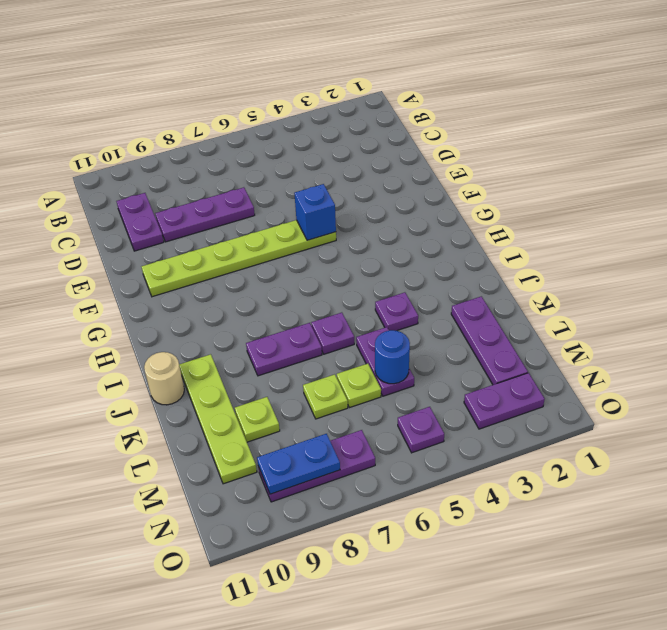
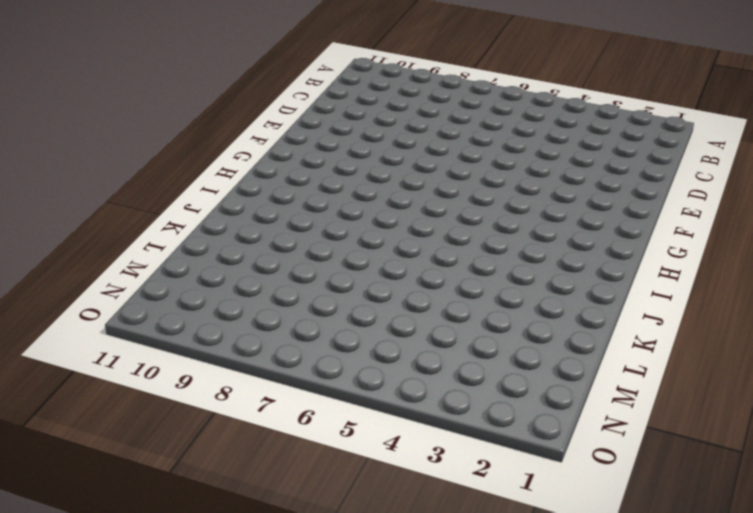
none -> purple 1x2 plate [116,193,164,251]
none -> purple 1x3 plate [155,187,255,242]
none -> lime 1x6 plate [142,220,336,297]

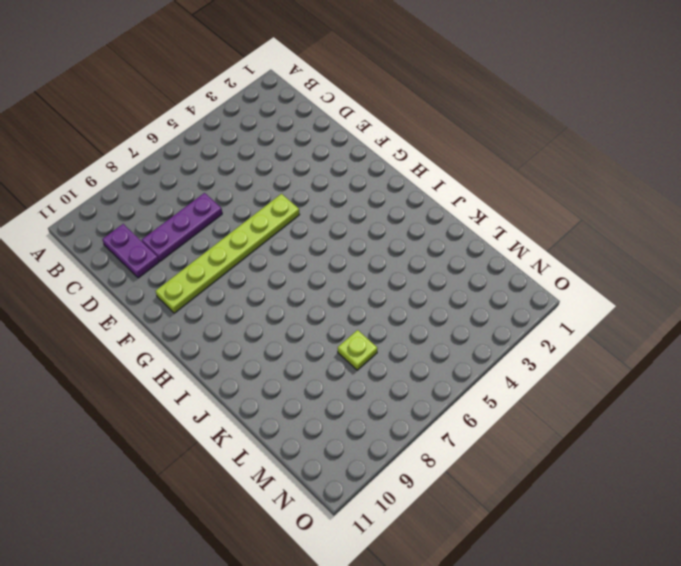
none -> purple 1x1 plate [375,292,418,331]
none -> purple 1x1 plate [311,313,354,354]
none -> purple 1x2 plate [246,323,322,376]

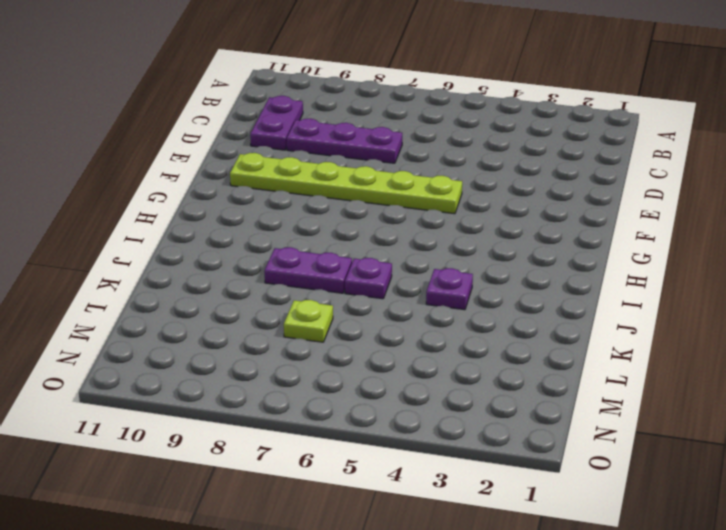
none -> lime 1x4 plate [179,354,257,484]
none -> tan 1x1 round brick [144,352,184,405]
none -> purple 1x3 plate [451,296,528,385]

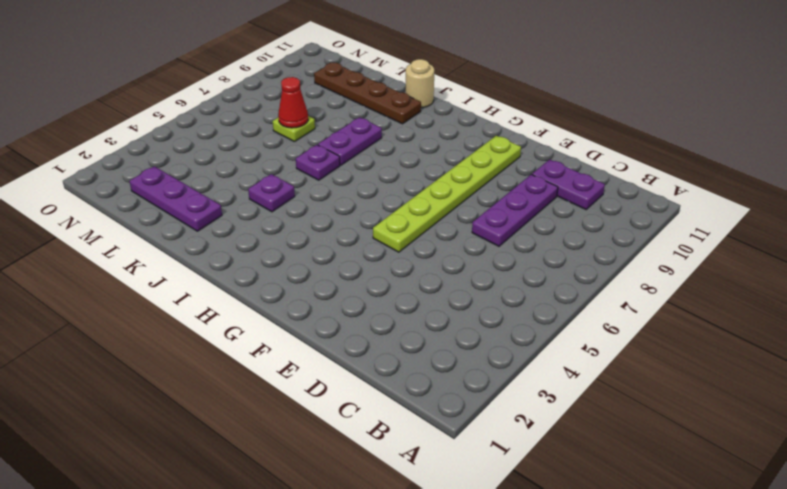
brown 1x4 plate [314,63,421,124] -> lime 1x4 plate [179,354,257,484]
red 1x1 cone [278,77,308,128] -> none
none -> purple 1x2 plate [356,327,414,396]
none -> lime 1x1 plate [337,364,381,408]
none -> lime 1x1 plate [235,397,280,442]

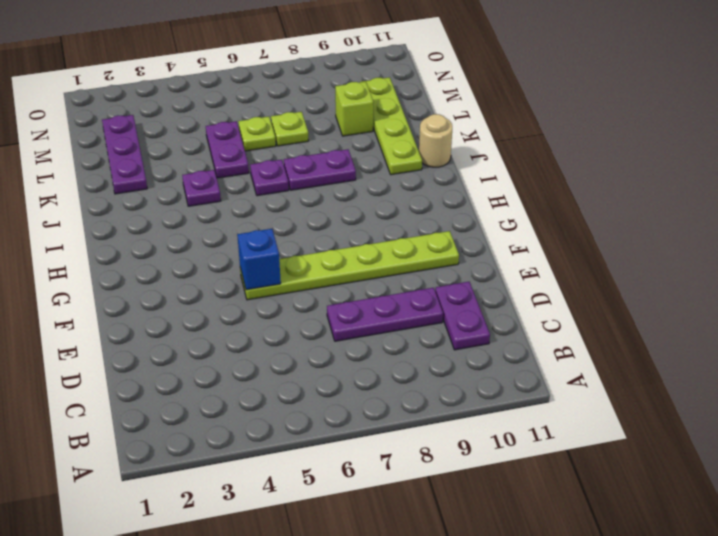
lime 1x1 brick [335,82,373,136] -> lime 1x1 plate [235,397,280,442]
none -> purple 1x2 plate [464,373,545,429]
none -> purple 1x1 plate [398,407,444,453]
none -> purple 1x3 plate [258,430,375,502]

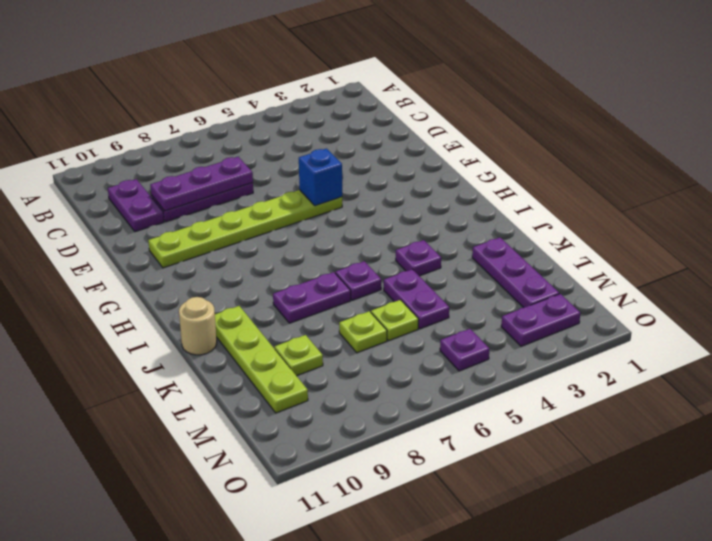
purple 1x3 plate [150,157,253,211] -> purple 1x3 plate moved to [258,430,375,502]
none -> blue 1x1 round brick [375,330,410,384]
none -> blue 1x2 plate [257,434,340,494]

